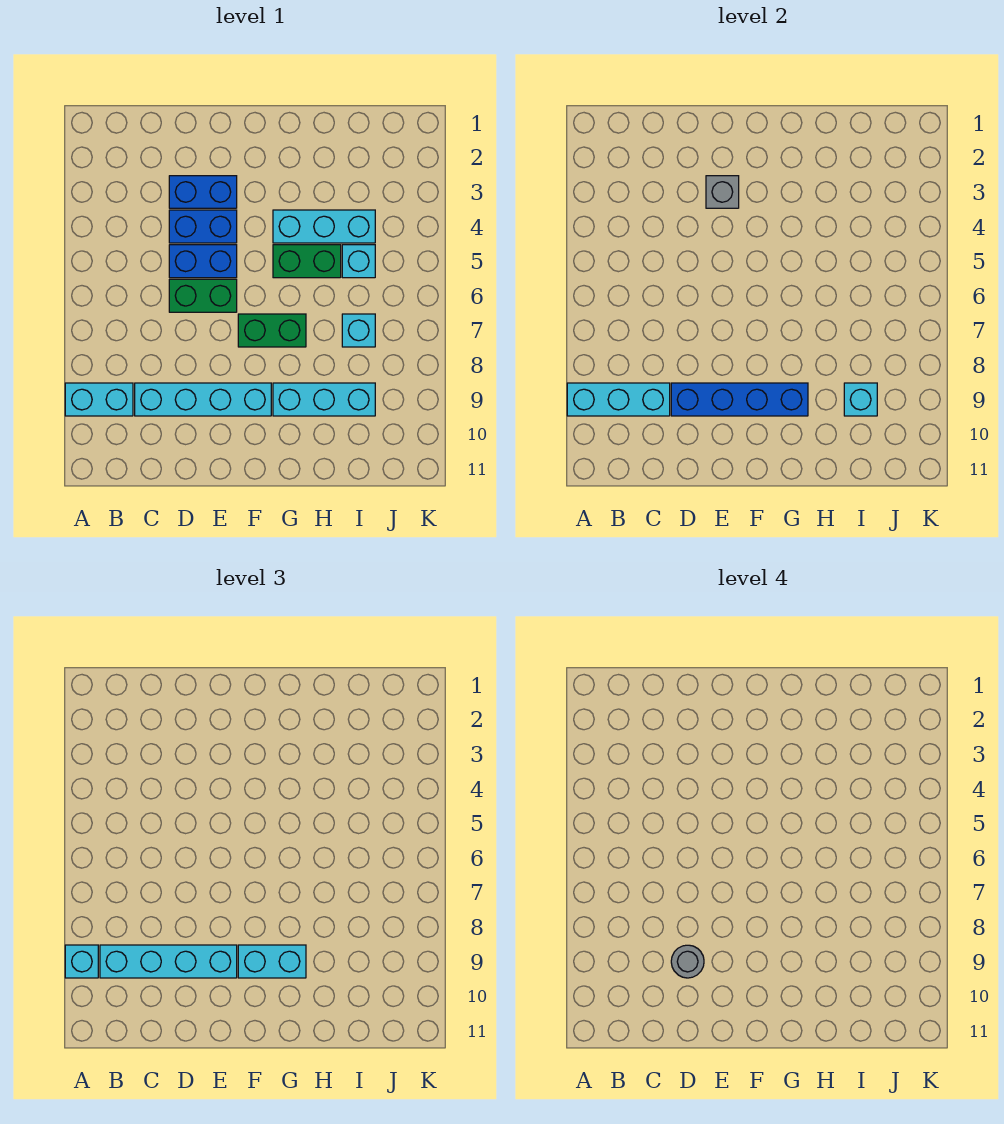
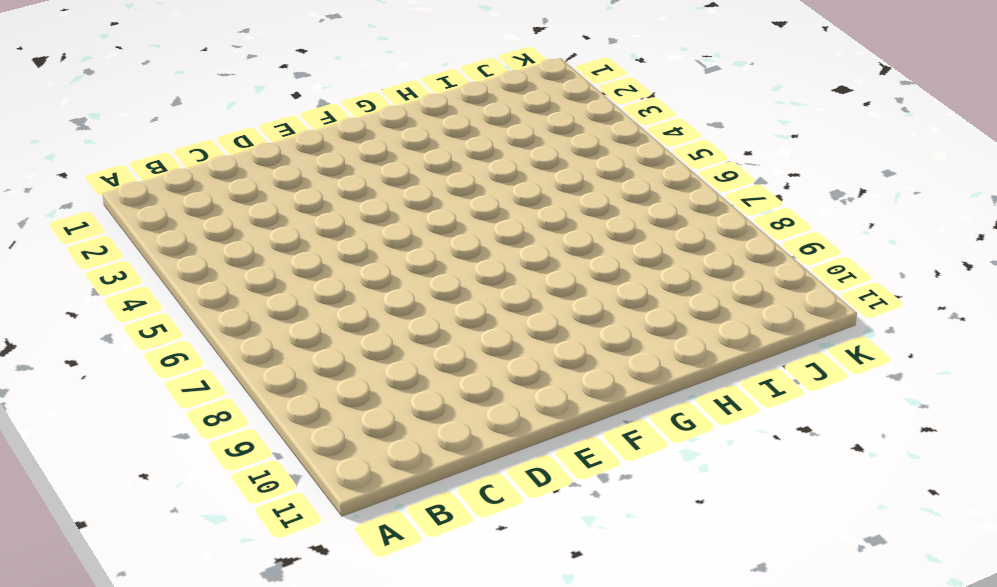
none -> cyan 1x2 brick [65,383,133,416]
none -> cyan 1x4 brick [135,383,271,416]
none -> blue 1x2 brick [169,176,237,208]

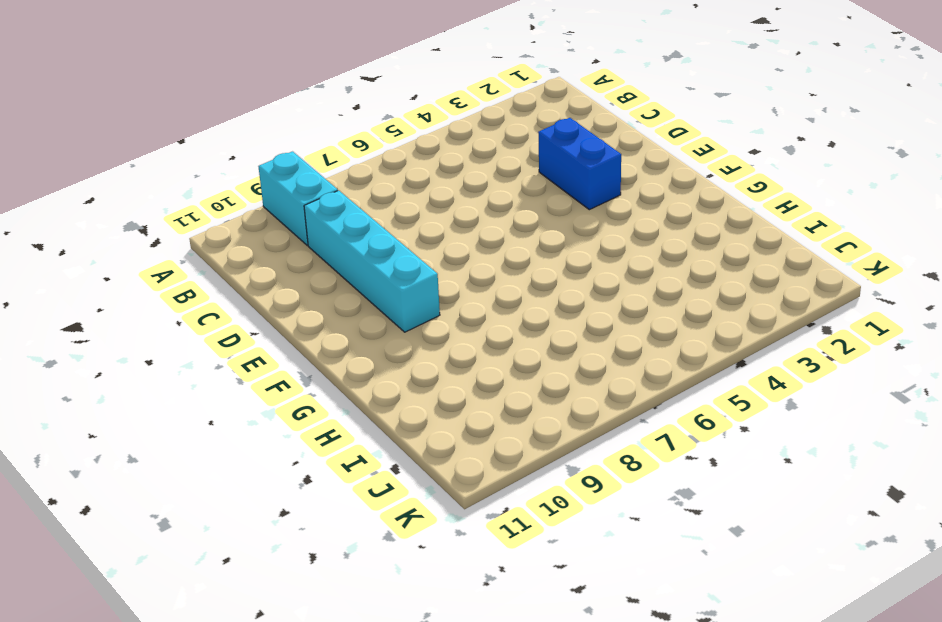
none -> blue 1x2 brick [169,210,237,243]
none -> blue 1x2 brick [169,245,237,278]
none -> green 1x2 brick [169,279,237,312]

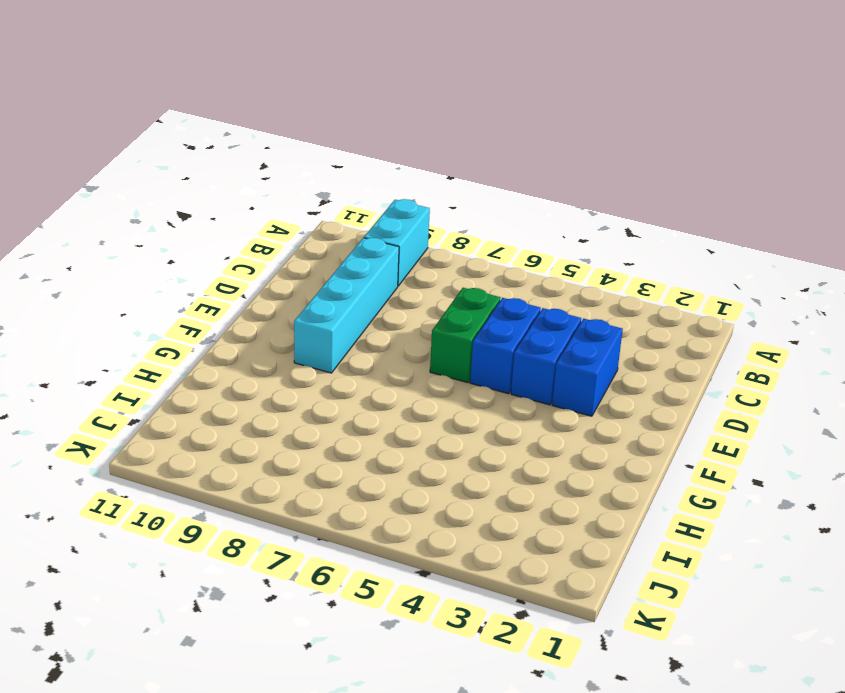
none -> green 1x2 brick [238,314,306,347]
none -> cyan 1x3 brick [273,210,375,243]
none -> green 1x2 brick [273,245,341,278]

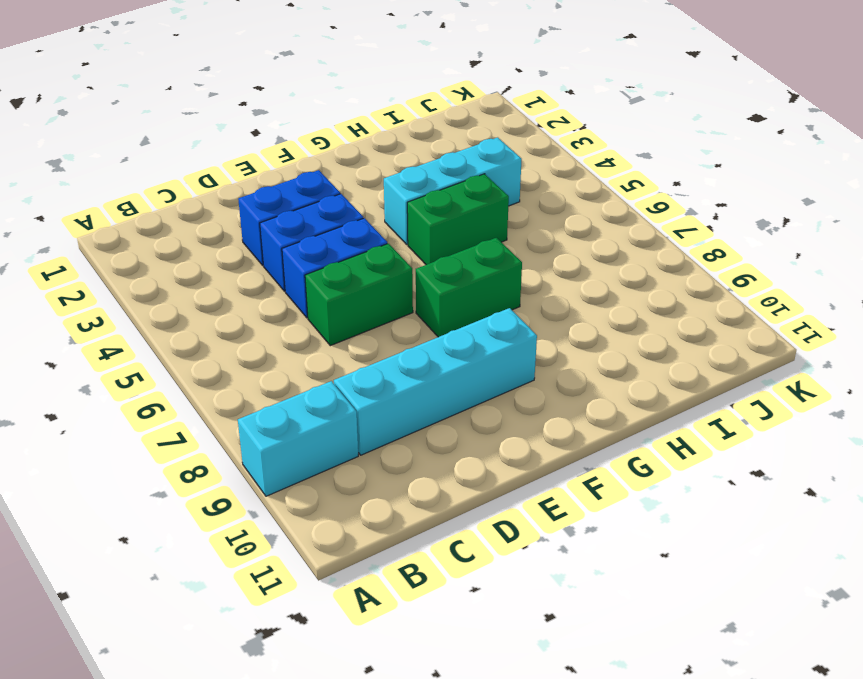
none -> cyan 1x3 brick [273,383,375,416]
none -> cyan 1x1 brick [342,245,375,278]
none -> cyan 1x1 brick [342,314,375,347]

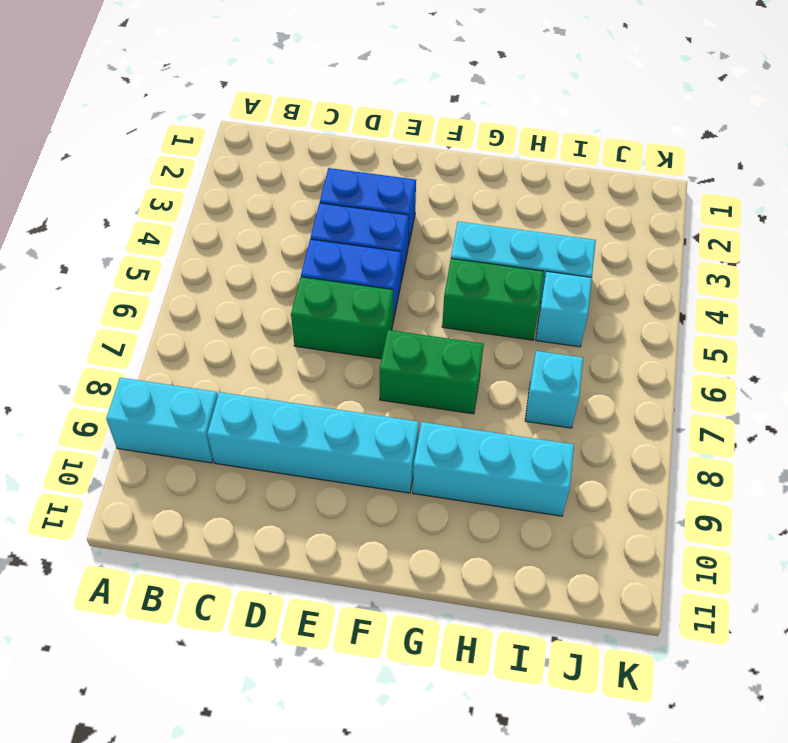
none -> cyan 1x3 brick [567,383,670,416]
none -> blue 1x4 brick [671,383,808,416]
none -> grey 1x1 brick [706,176,739,208]

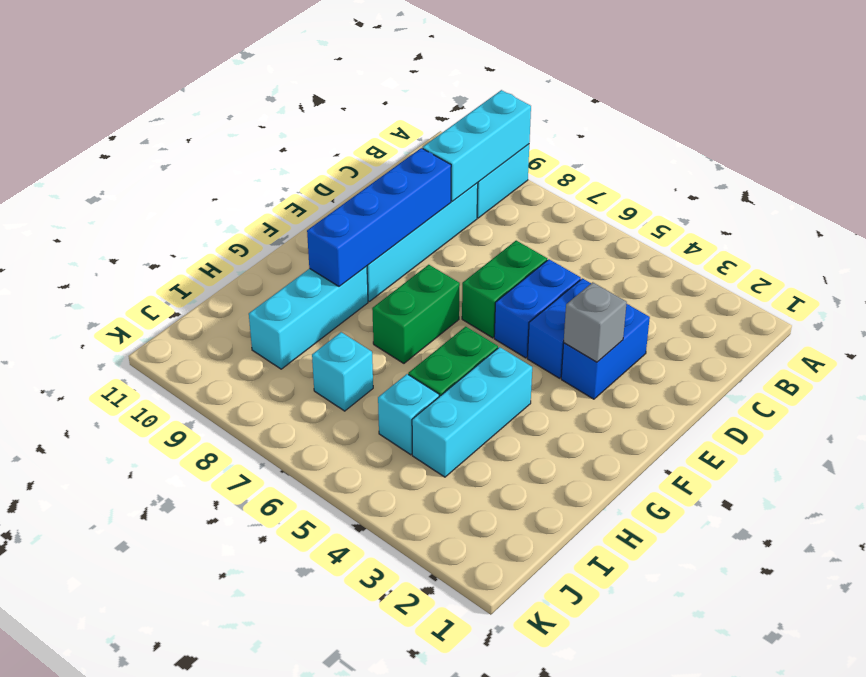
none -> cyan 1x1 brick [844,383,877,416]
none -> cyan 1x1 brick [65,945,98,978]
none -> cyan 1x4 brick [100,945,237,978]

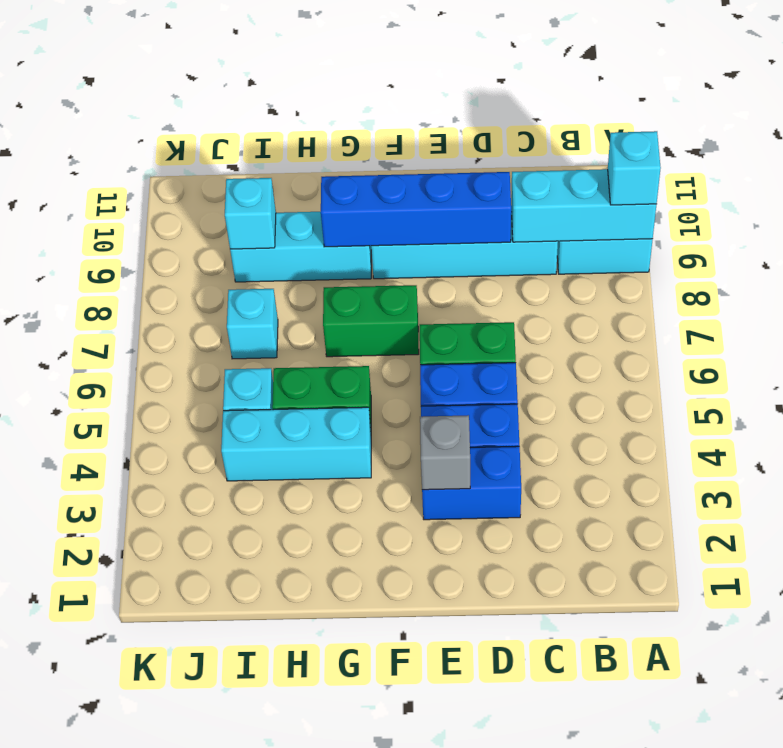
none -> cyan 1x4 brick [100,945,237,978]
none -> cyan 1x2 brick [238,945,306,978]
none -> grey 1x1 round brick [671,945,704,978]

